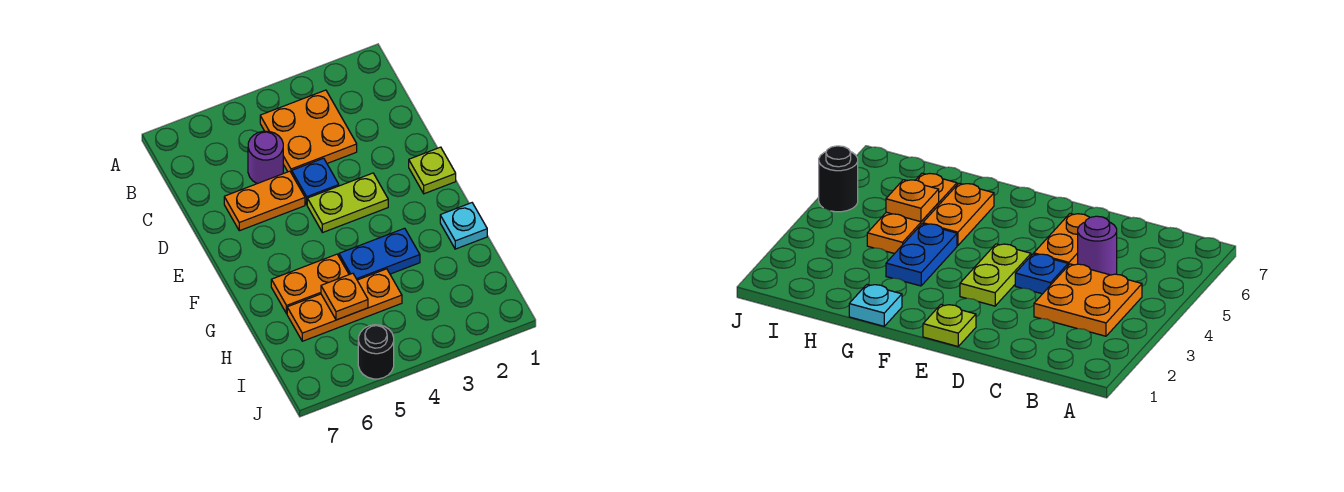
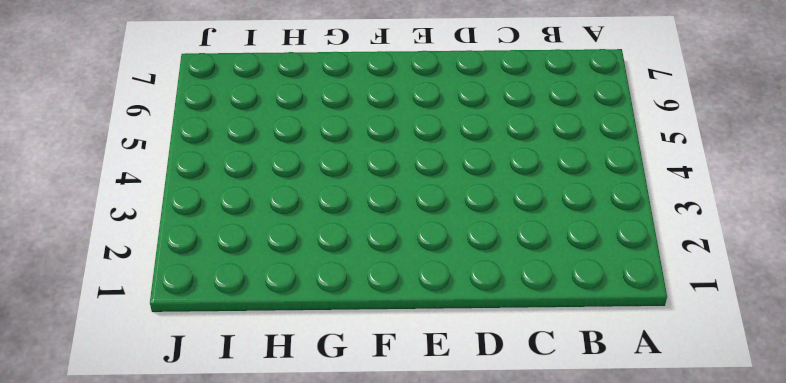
none -> orange 2x2 plate [260,90,357,173]
none -> purple 1x1 round brick [248,131,283,184]
none -> blue 1x1 plate [292,158,339,204]

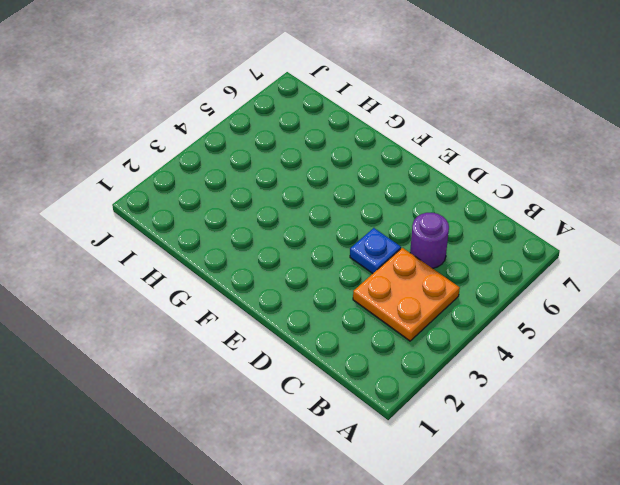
none -> orange 1x2 plate [224,171,305,231]
none -> lime 1x1 plate [409,147,456,194]
none -> lime 1x2 plate [307,173,388,233]

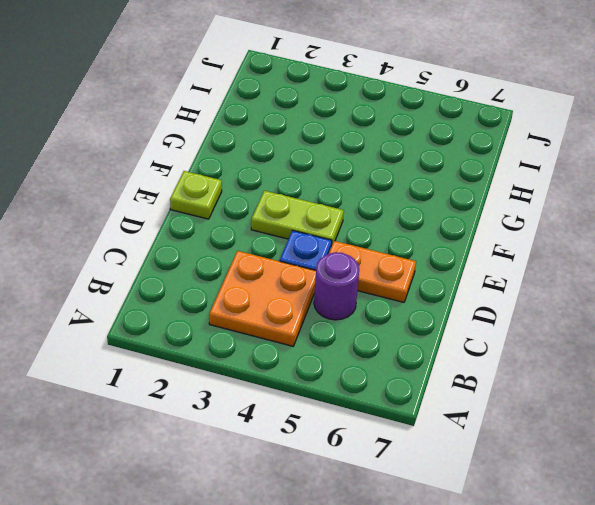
none -> cyan 1x1 plate [440,203,487,249]
none -> blue 1x2 plate [339,228,420,280]
none -> orange 1x2 plate [271,254,349,314]

